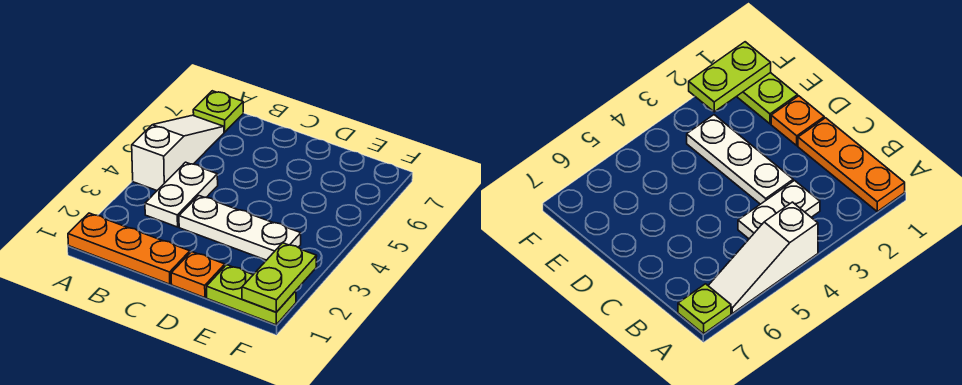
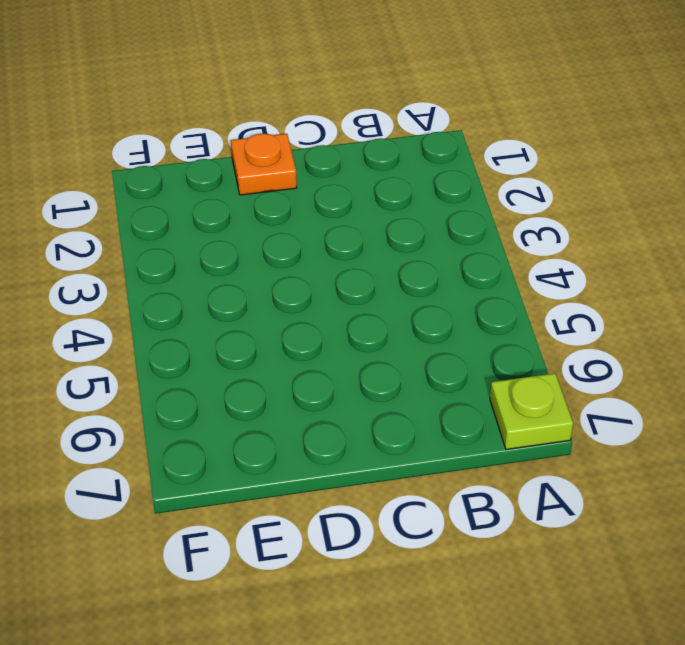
none -> orange 1x3 plate [68,213,190,284]
none -> white 1x3 slope [132,115,224,190]

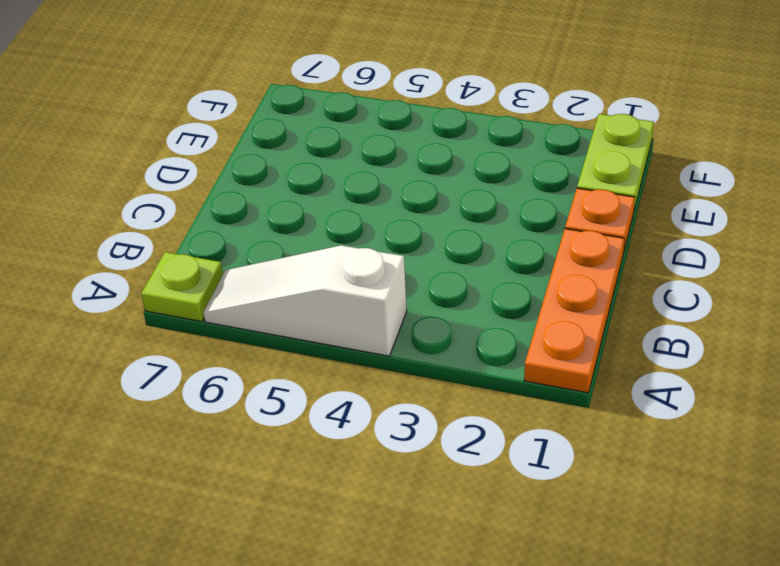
none -> white 1x2 plate [145,162,218,227]
none -> white 1x3 plate [179,196,301,260]

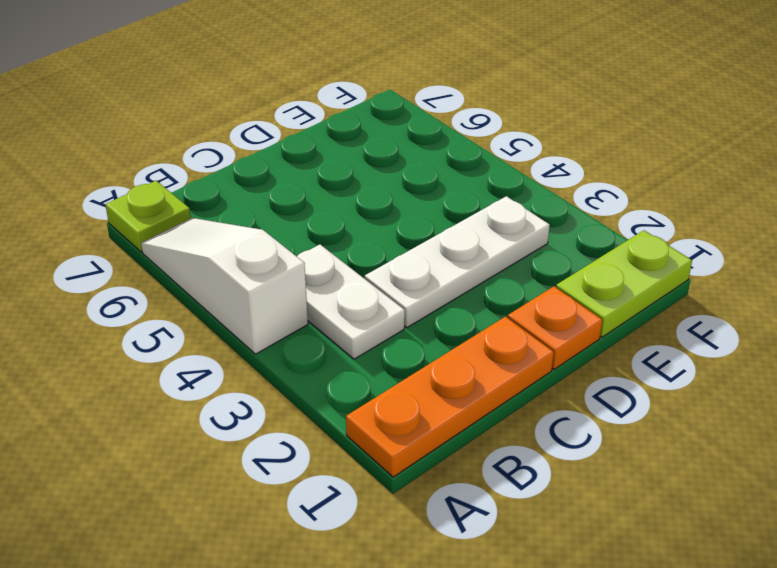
none -> lime 1x2 plate [242,243,317,312]

